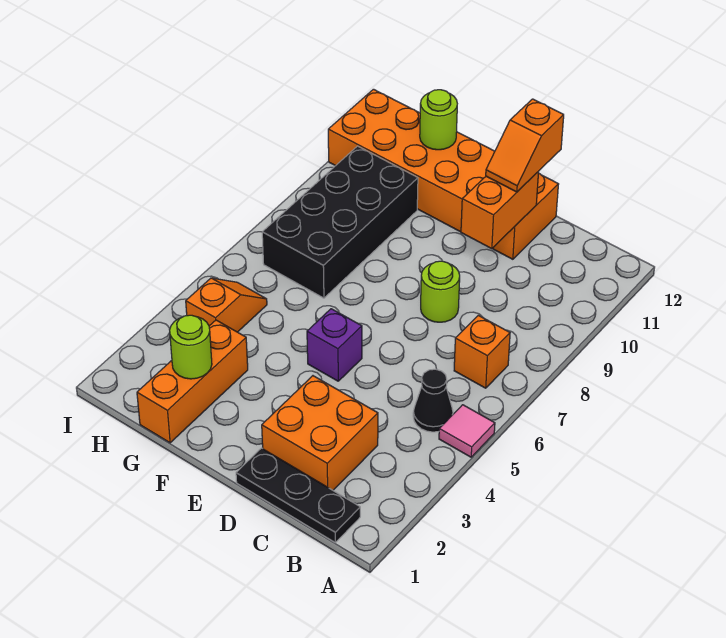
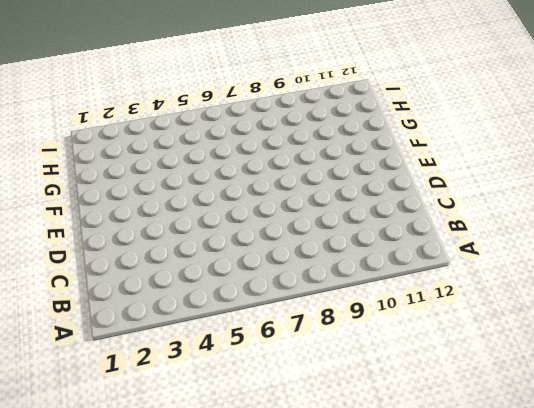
none -> pink 1x1 tile [439,405,495,457]
none -> black 1x3 plate [236,448,360,542]
none -> black 1x1 cone [413,369,453,432]

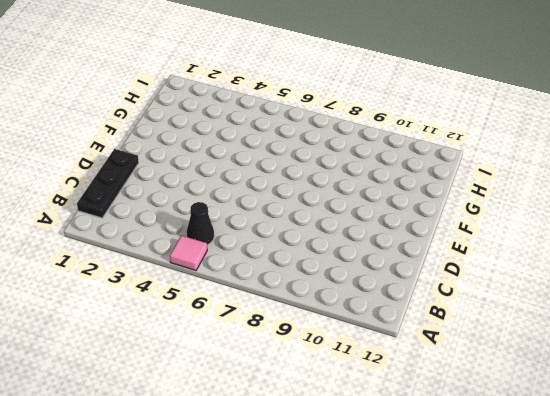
none -> orange 1x1 brick [454,315,510,388]
none -> orange 2x2 brick [262,376,378,490]
none -> lime 1x1 round brick [421,261,460,322]

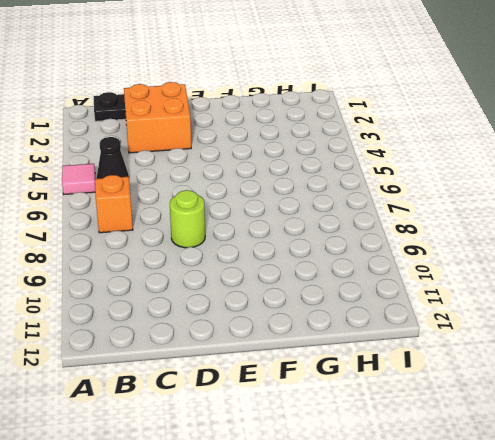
none -> orange 2x6 brick [328,89,559,259]
none -> purple 1x1 brick [307,309,362,381]
none -> orange 1x3 brick [137,320,248,443]

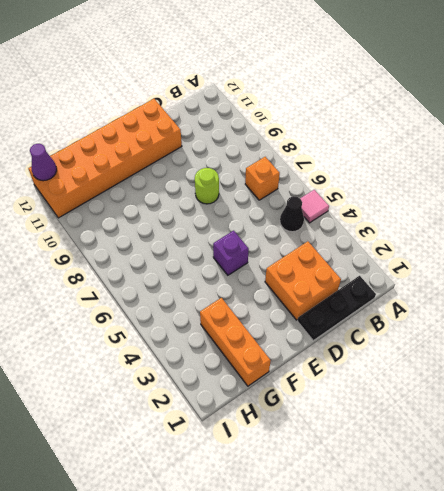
purple 1x1 cone [30,144,57,181] -> none
none -> black 2x4 brick [262,146,418,298]
none -> orange 1x2 slope [186,278,267,332]
none -> orange 1x2 brick [461,172,539,249]

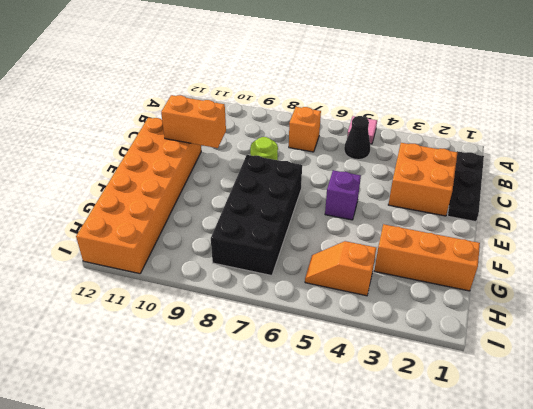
black 2x4 brick [211,155,302,276] -> black 2x4 brick turned to [262,146,418,298]
none -> lime 1x1 round brick [170,315,212,379]
none -> lime 1x1 round brick [420,90,457,150]
none -> orange 1x2 slope [486,99,564,192]

